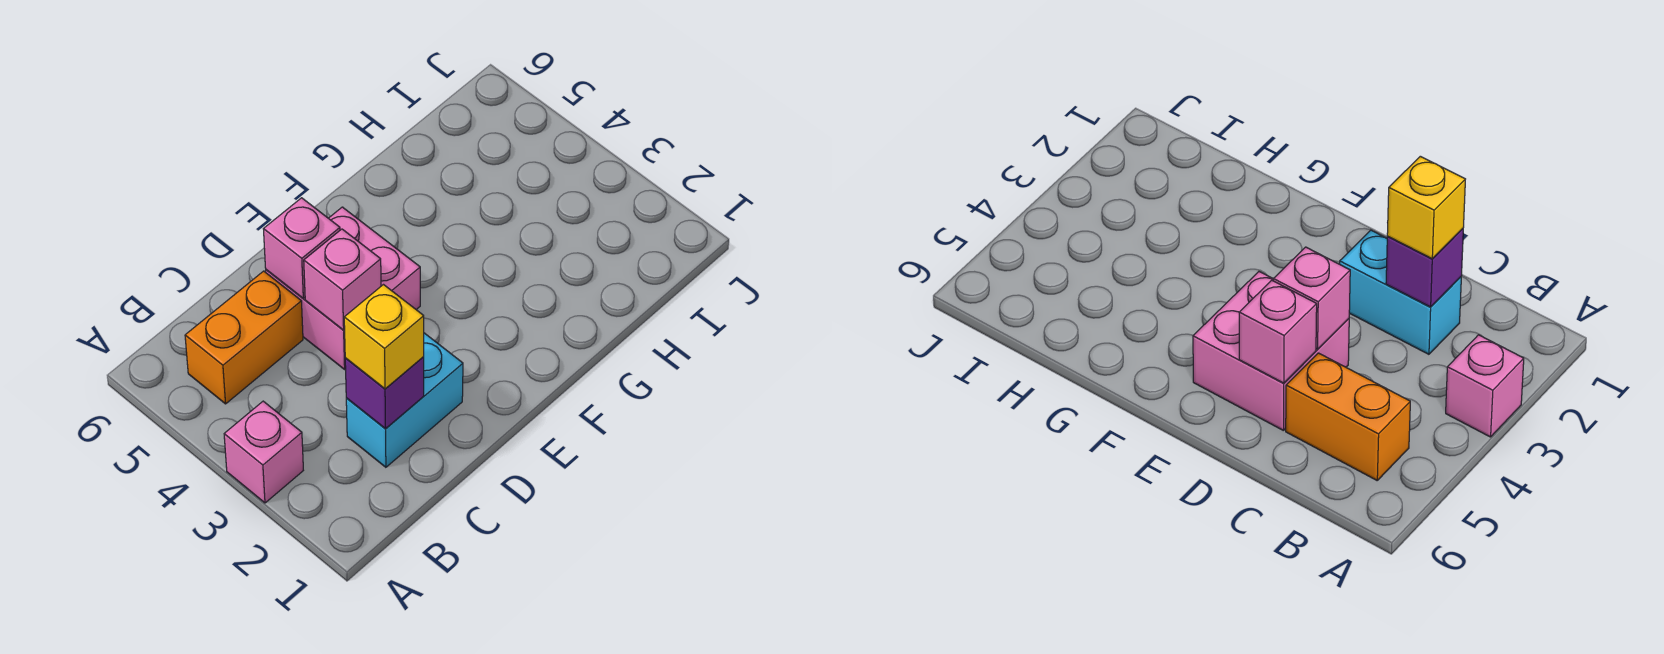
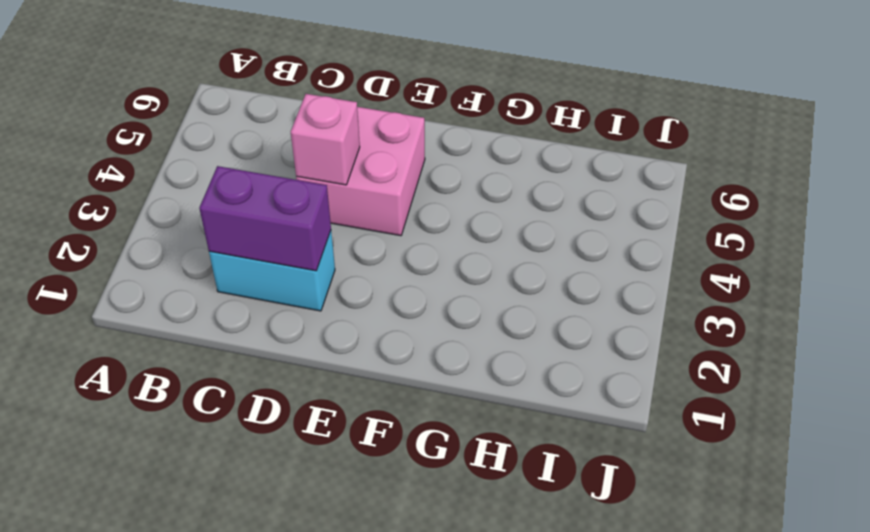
purple 1x2 brick [199,166,331,271] -> purple 1x1 brick [345,357,424,429]
none -> pink 1x1 brick [224,401,303,503]
none -> orange 1x2 brick [185,271,303,404]

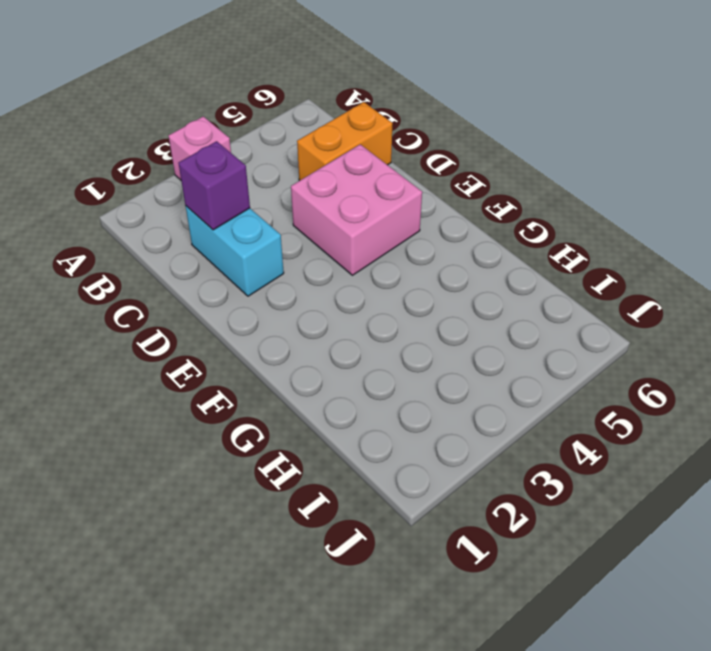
orange 1x2 brick [297,102,393,181] -> orange 1x2 brick turned to [185,271,303,404]
none -> pink 1x1 brick [304,229,381,330]
none -> pink 1x1 brick [264,198,340,298]

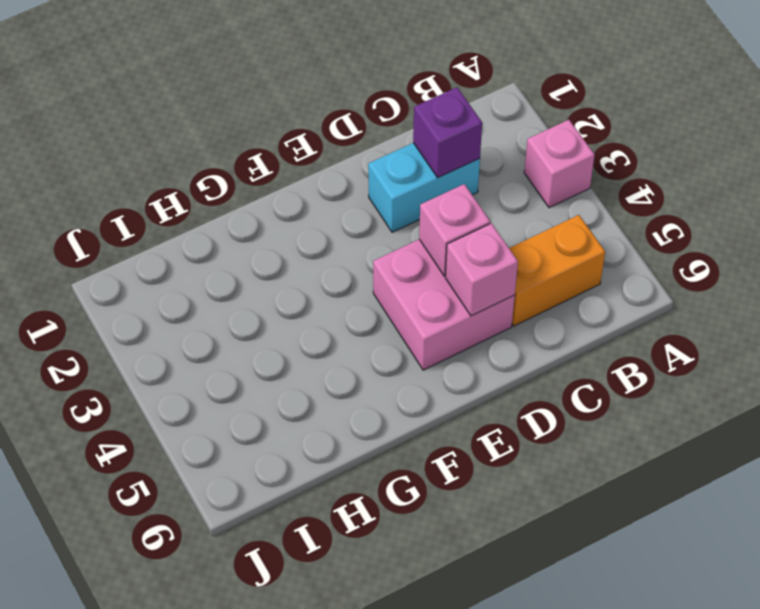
none -> yellow 1x1 brick [344,285,424,389]

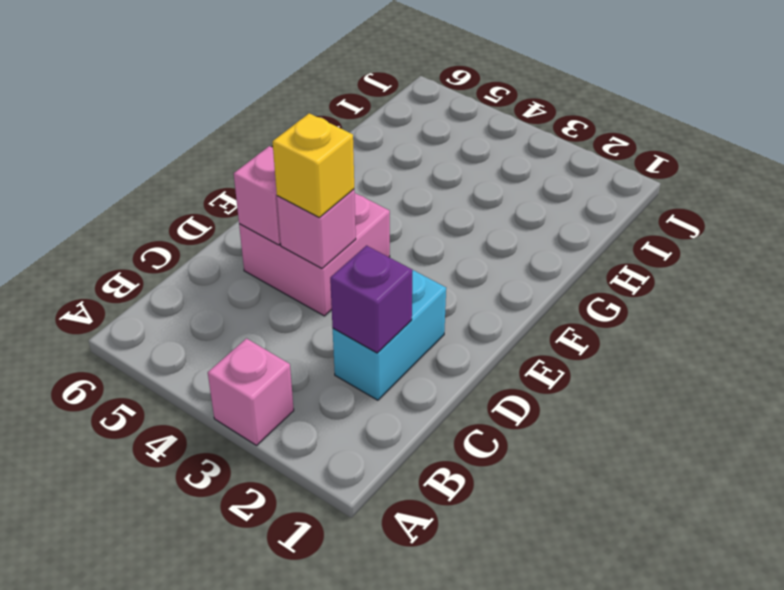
yellow 1x1 brick [273,113,354,217] -> yellow 1x1 brick moved to [344,285,424,389]
none -> orange 1x2 brick [185,271,303,404]

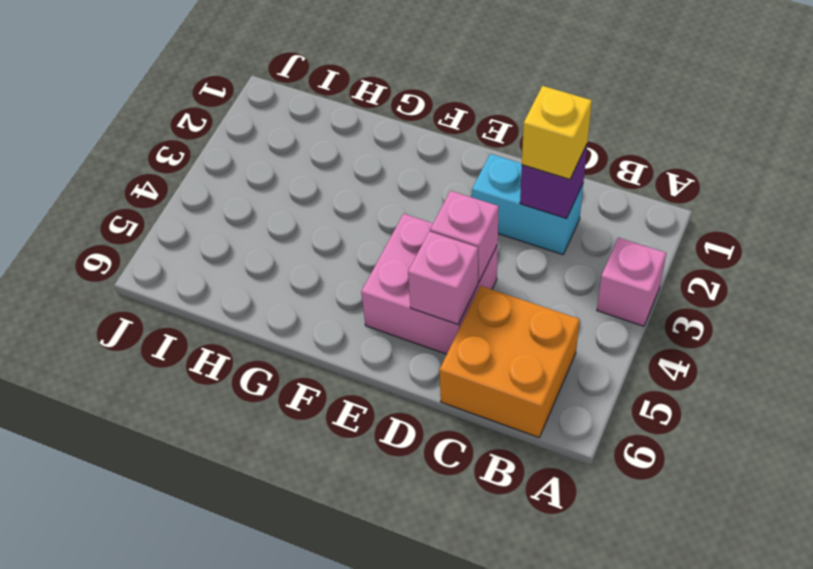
orange 2x2 brick [439,286,580,437] -> orange 1x2 brick [185,271,303,404]

